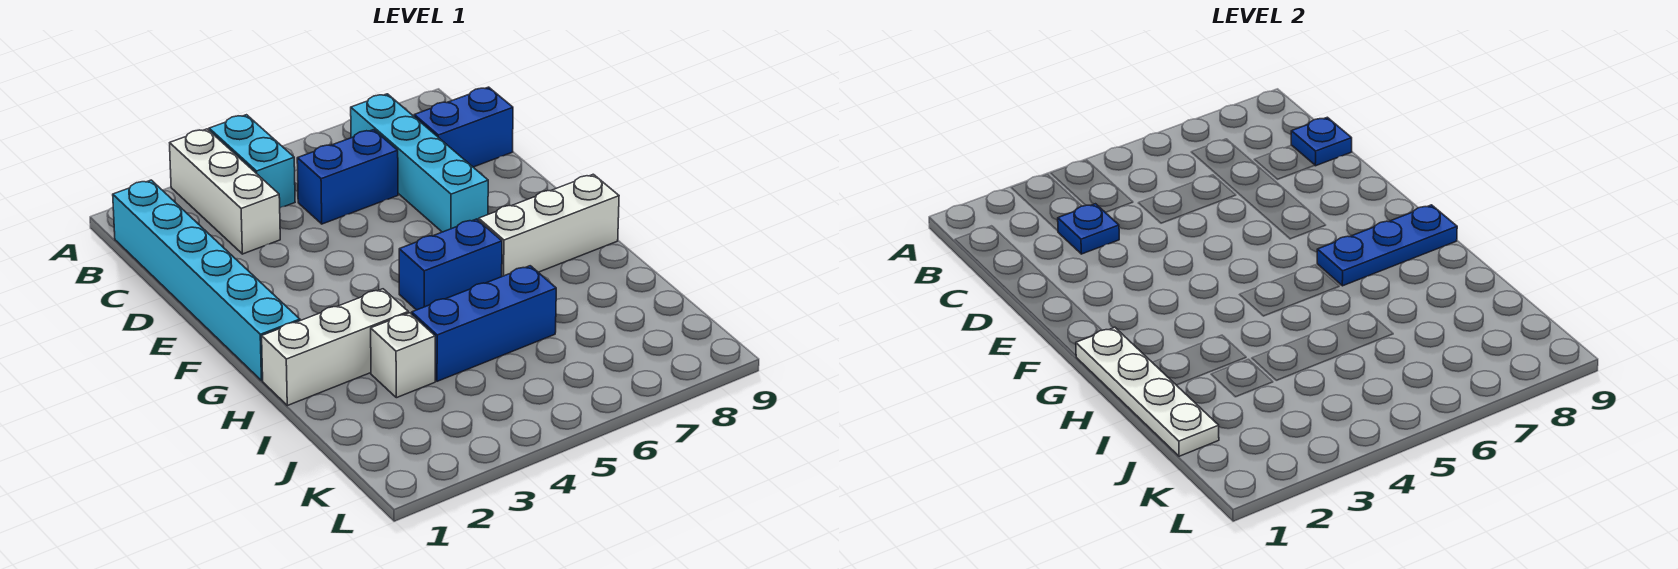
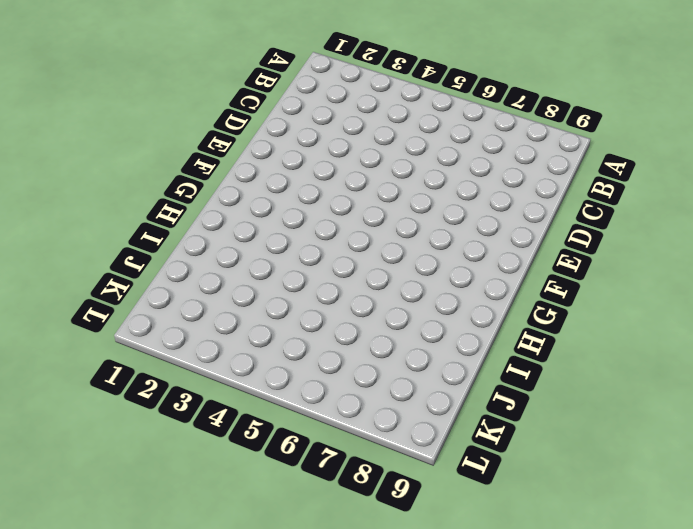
none -> white 1x3 brick [170,129,280,254]
none -> cyan 1x2 brick [209,115,295,208]
none -> cyan 1x6 brick [113,180,300,380]

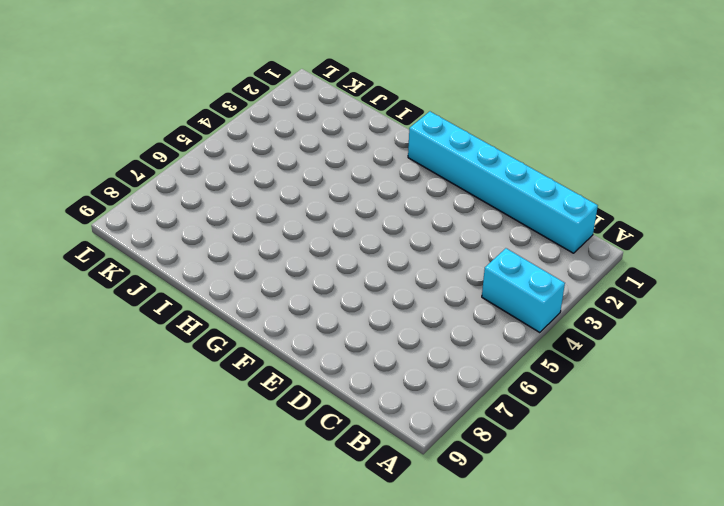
none -> white 1x3 brick [170,129,280,254]
none -> cyan 1x4 brick [351,94,488,232]
none -> blue 1x2 brick [297,130,398,224]

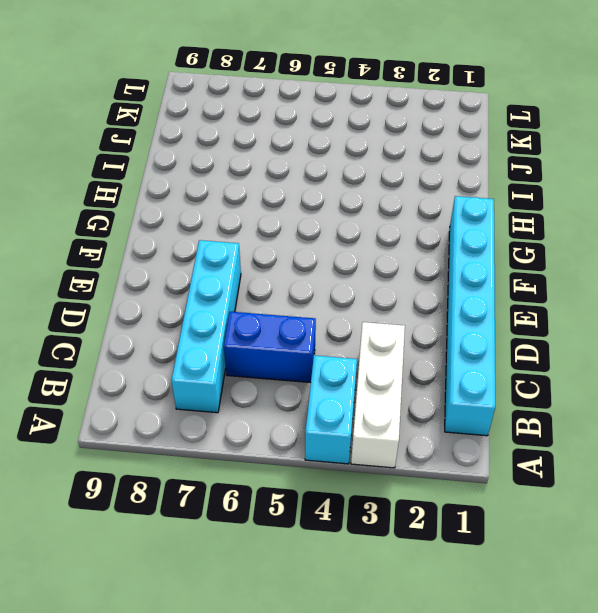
none -> blue 1x2 brick [414,87,513,167]
none -> blue 1x2 brick [399,219,502,310]
none -> white 1x3 brick [479,174,619,276]

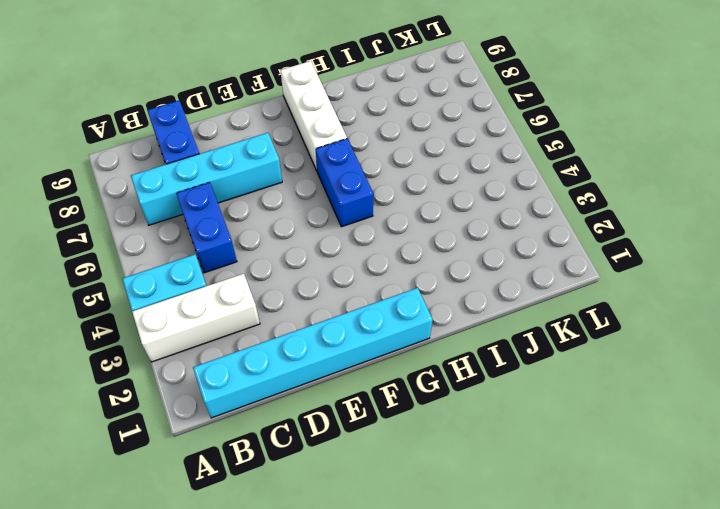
none -> white 1x3 brick [262,289,408,406]
none -> white 1x1 brick [371,313,435,398]
none -> blue 1x3 brick [412,266,556,381]

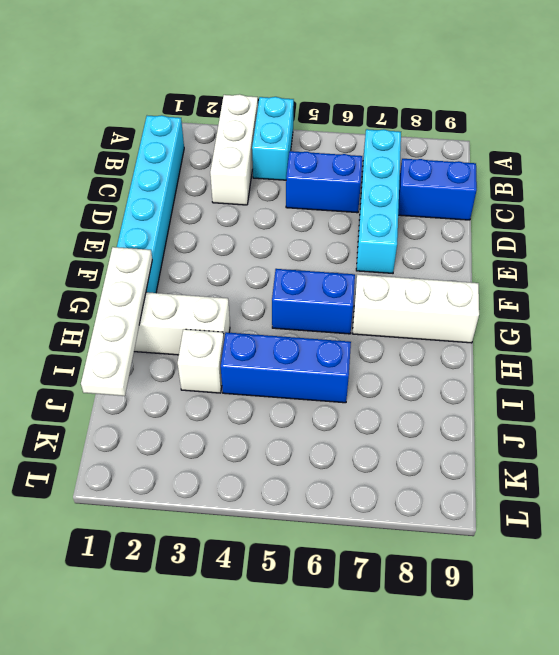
none -> blue 1x1 plate [1058,204,1119,254]
none -> blue 1x1 plate [1291,117,1352,166]
none -> blue 1x3 plate [1317,205,1457,286]

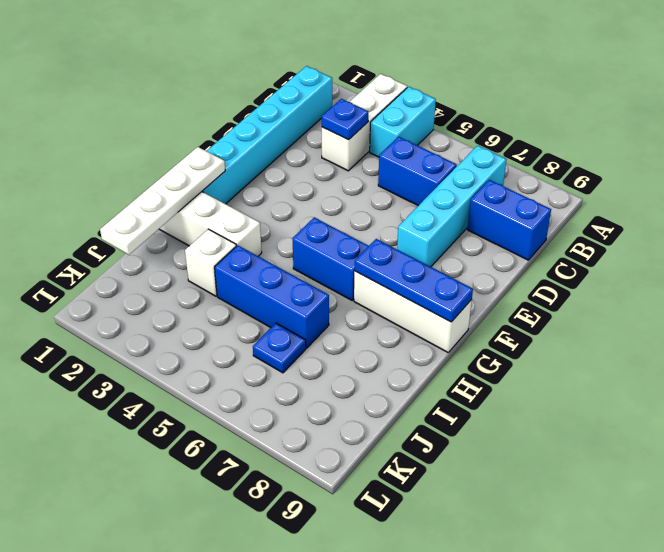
blue 1x1 plate [253,323,306,373] -> blue 1x1 plate moved to [1291,117,1352,166]

